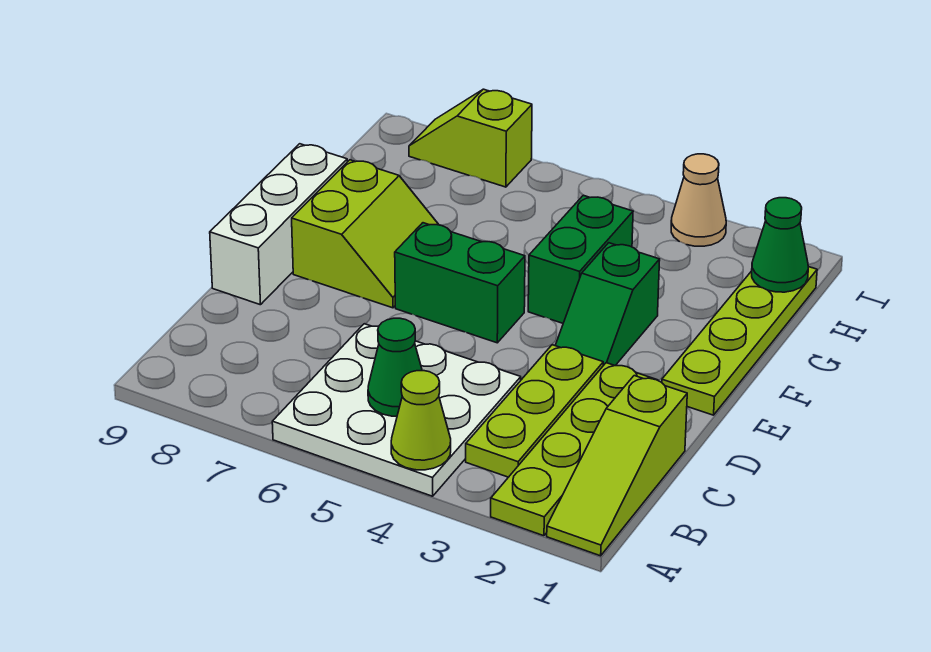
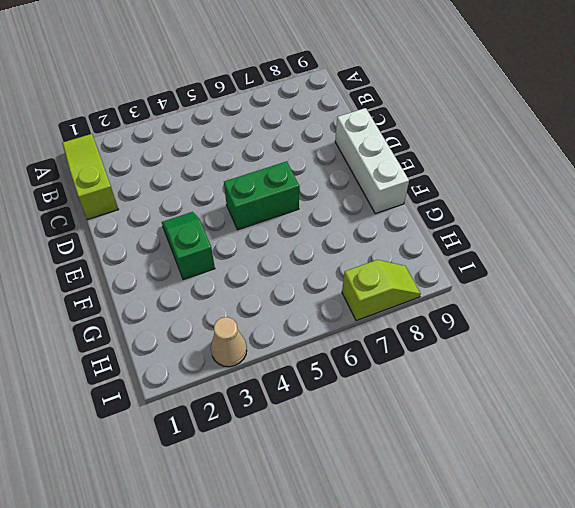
none -> lime 1x4 plate [491,363,657,536]
none -> white 3x3 plate [272,324,521,496]
none -> lime 1x3 plate [466,345,603,477]

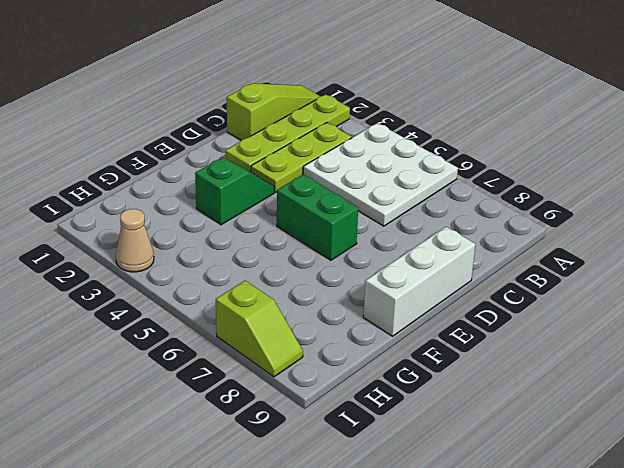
none -> lime 1x4 plate [662,267,817,415]
none -> lime 2x2 slope [292,160,439,308]
none -> green 1x2 brick [528,195,633,323]

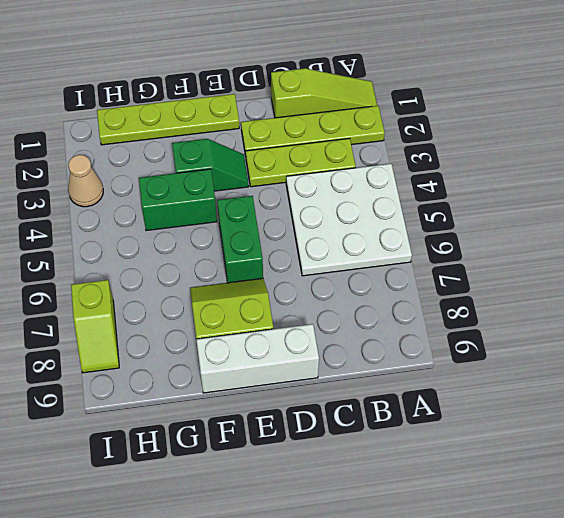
none -> lime 1x1 cone [391,371,451,470]
none -> green 1x1 cone [368,318,422,416]
none -> green 1x1 cone [752,198,808,292]

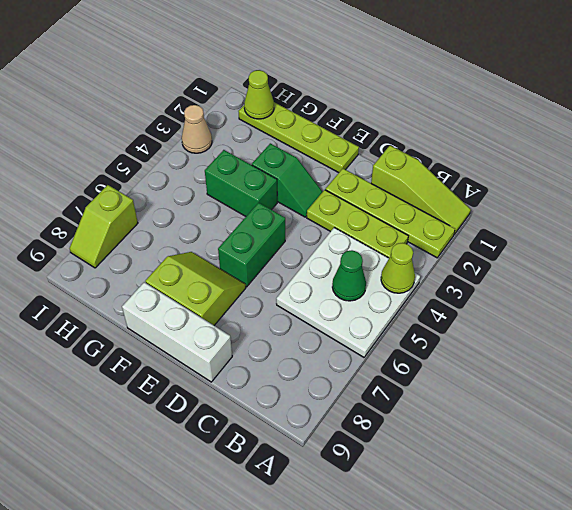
lime 1x1 cone [244,70,274,119] -> green 1x1 cone [752,198,808,292]

